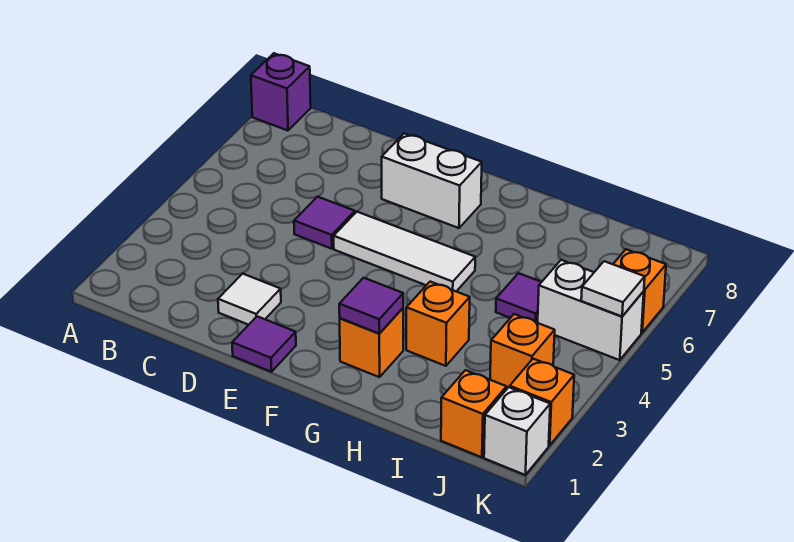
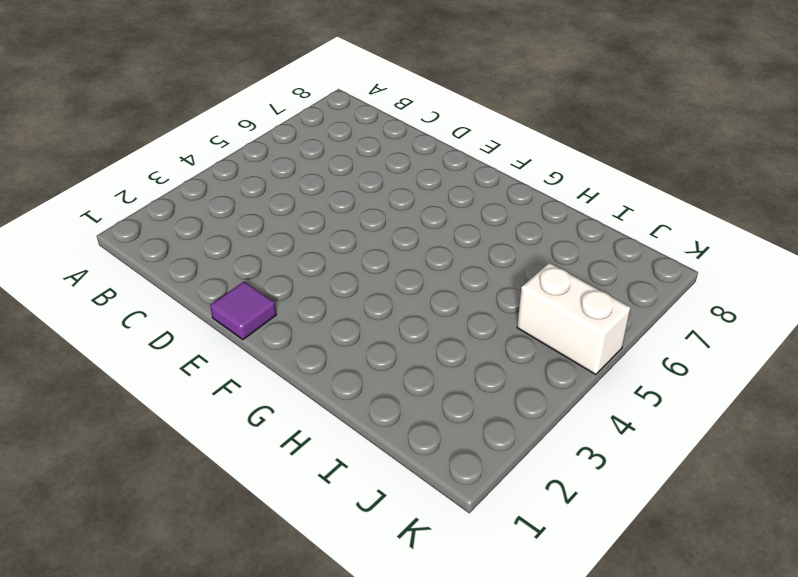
none -> purple 1x1 brick [251,53,311,131]
none -> white 1x1 tile [218,274,281,325]
none -> purple 1x1 tile [294,197,355,249]

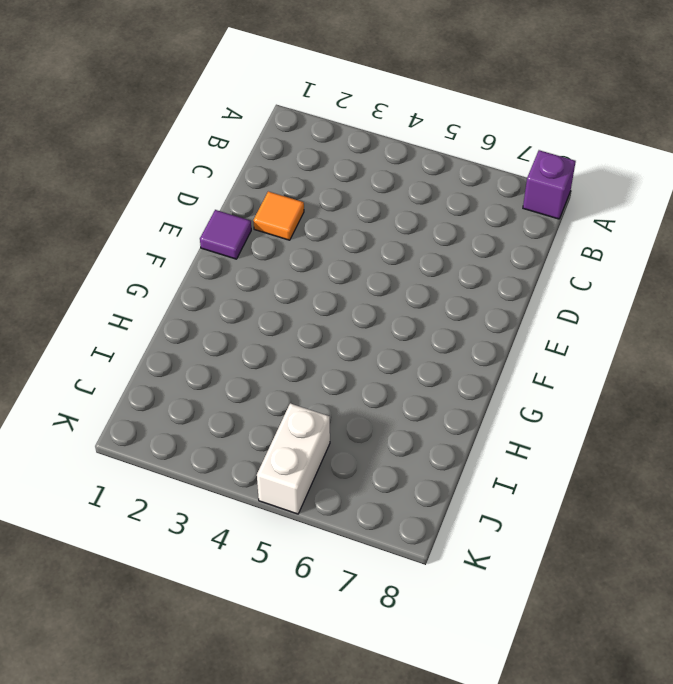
orange 1x1 tile [253,191,304,240] -> white 1x1 tile [218,274,281,325]
none -> purple 1x1 tile [294,197,355,249]
none -> white 1x3 tile [334,212,475,291]
none -> white 1x2 brick [382,133,482,228]

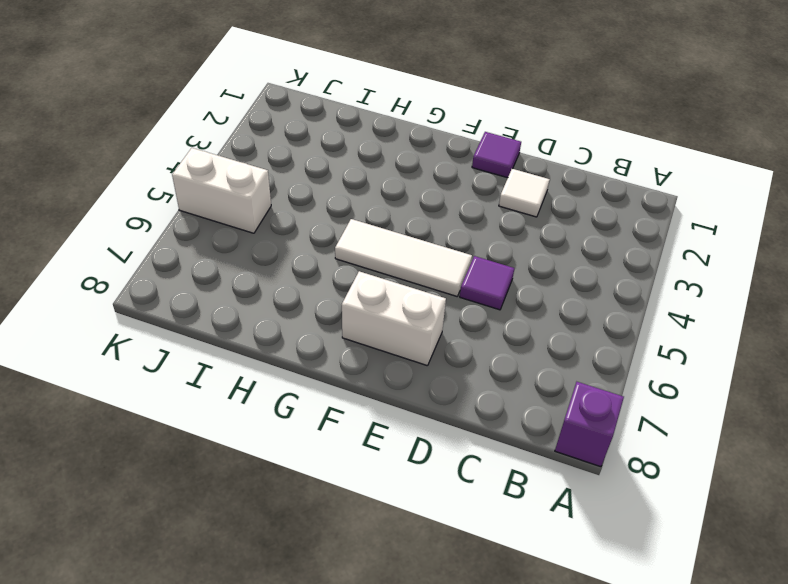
none -> orange 1x1 brick [340,308,403,377]
none -> orange 1x1 brick [406,282,470,366]
none -> purple 1x1 tile [496,273,541,323]

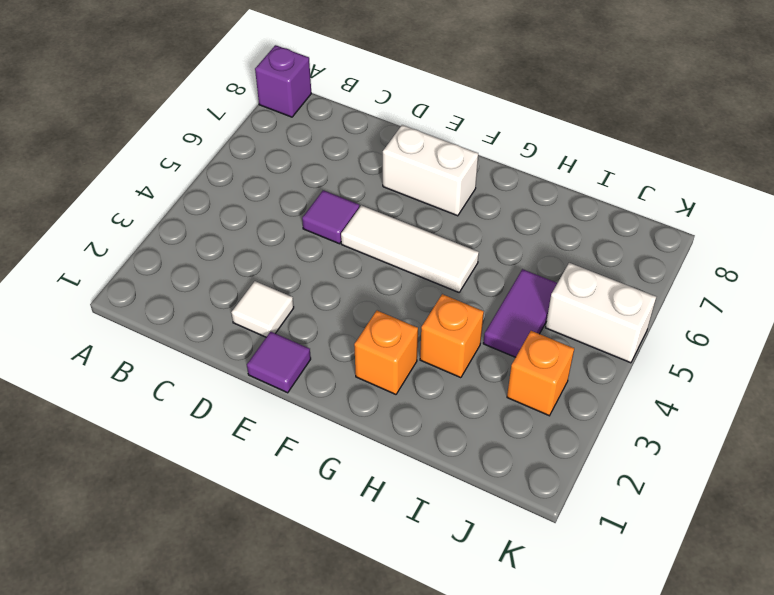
purple 1x2 tile [483,269,557,357] -> purple 1x1 tile [496,273,541,323]
none -> orange 1x1 brick [441,370,506,457]
none -> white 1x1 brick [484,387,550,475]
none -> orange 1x1 brick [510,359,574,445]

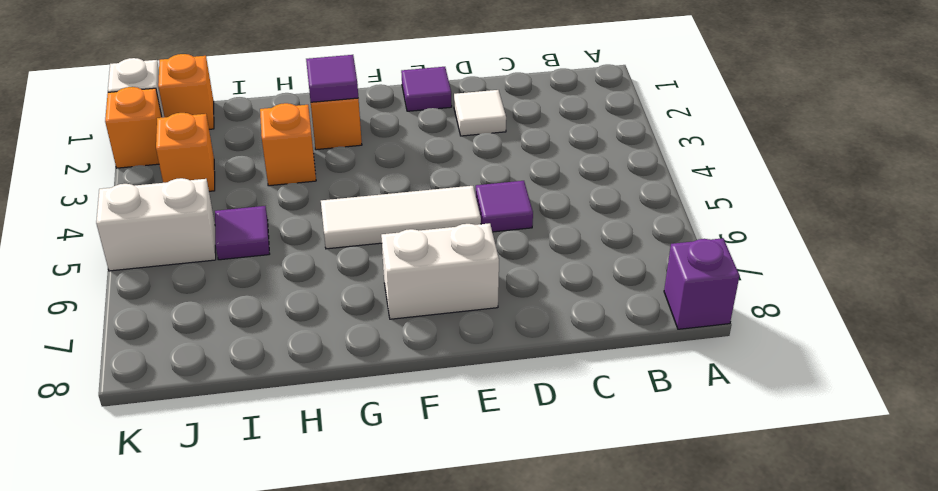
none -> orange 1x1 brick [613,249,666,333]
none -> white 1x1 tile [581,261,645,316]

